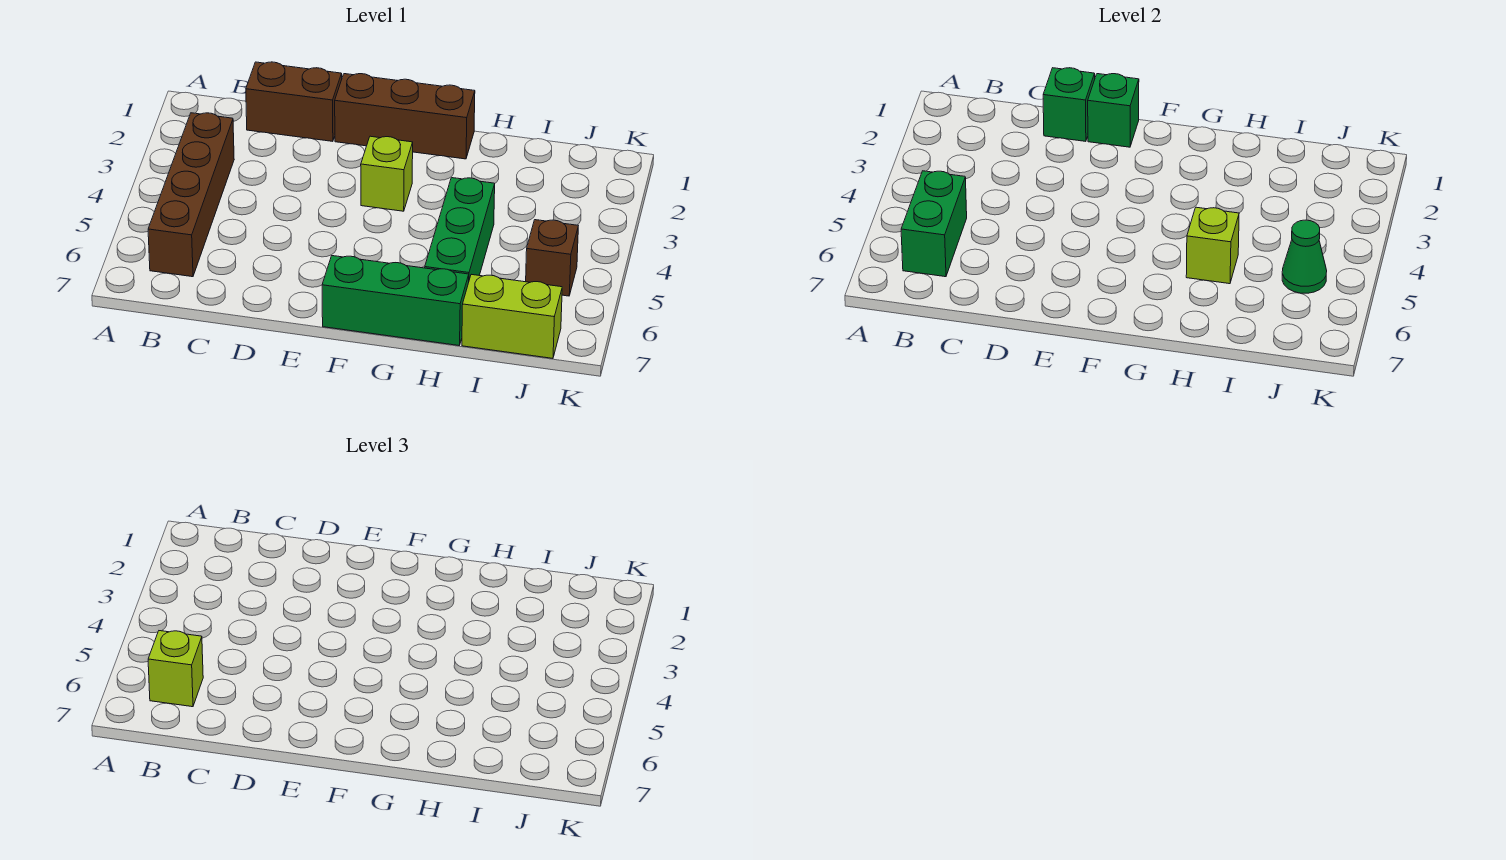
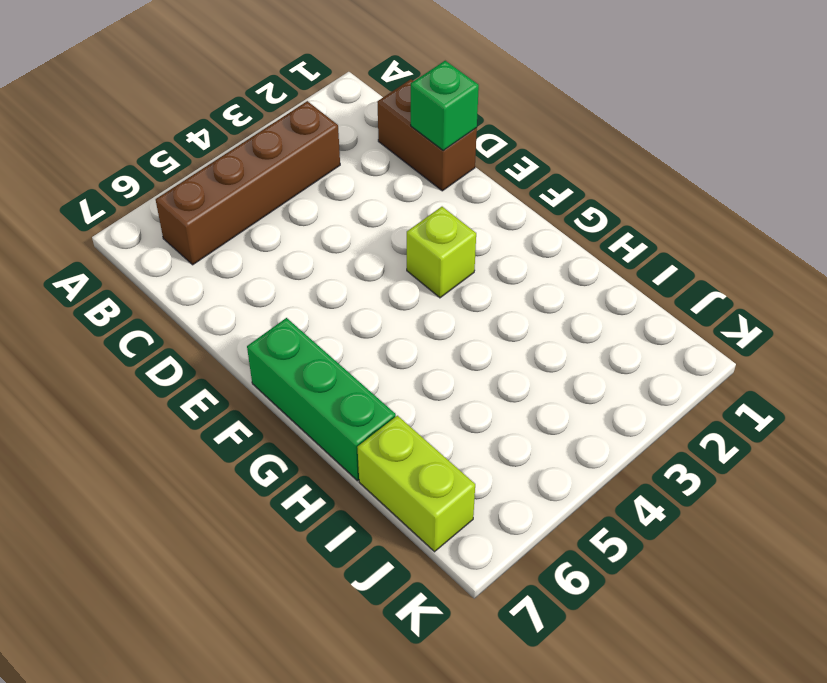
none -> brown 1x3 brick [335,74,475,159]
none -> green 1x3 brick [425,178,495,280]
none -> brown 1x1 brick [526,220,578,296]

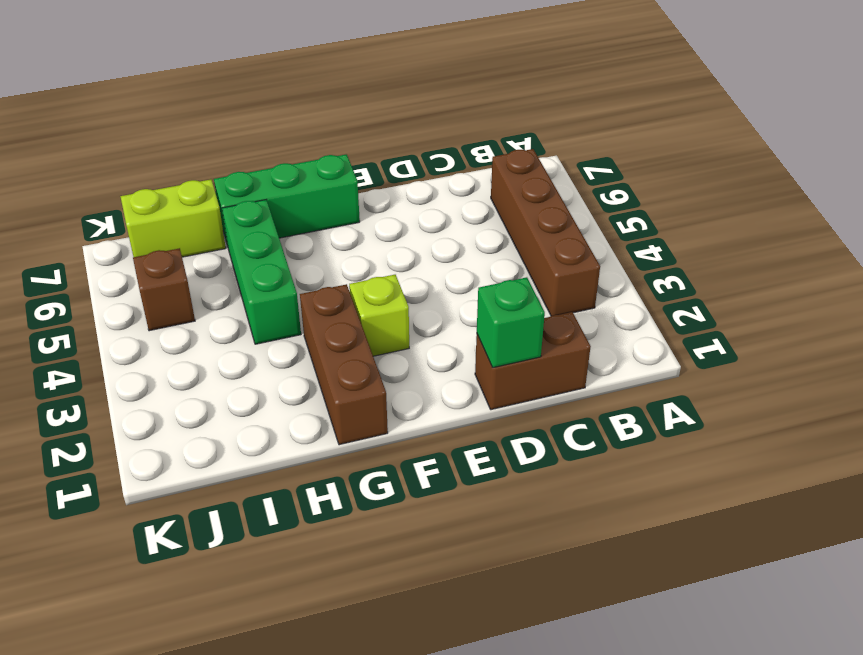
brown 1x3 brick [300,284,388,445] -> brown 1x3 brick turned to [335,74,475,159]
none -> green 1x2 brick [901,171,967,277]
none -> green 1x1 brick [1088,74,1139,147]
none -> lime 1x1 brick [1186,207,1239,284]

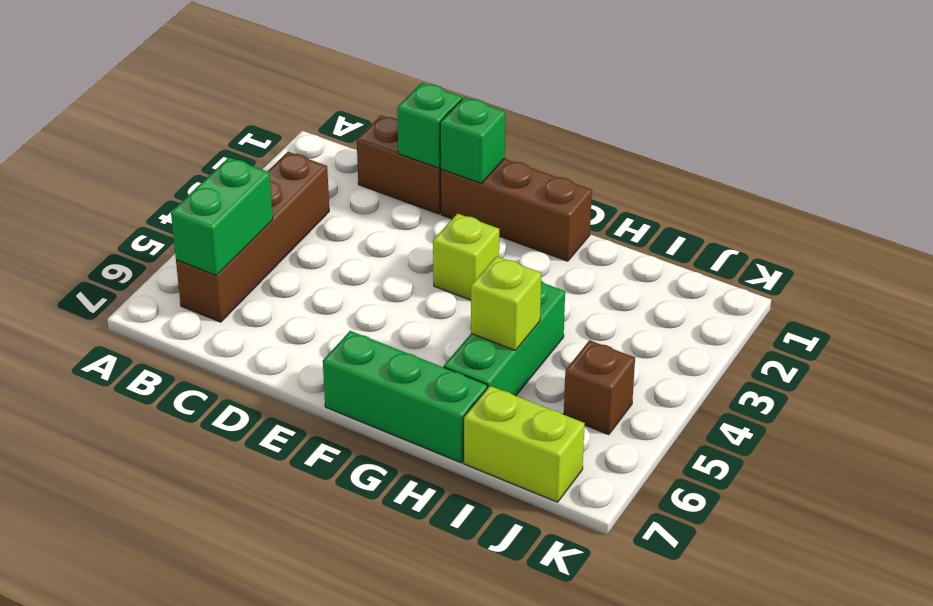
none -> green 1x1 cone [1282,220,1327,293]
none -> lime 1x1 brick [148,631,203,707]

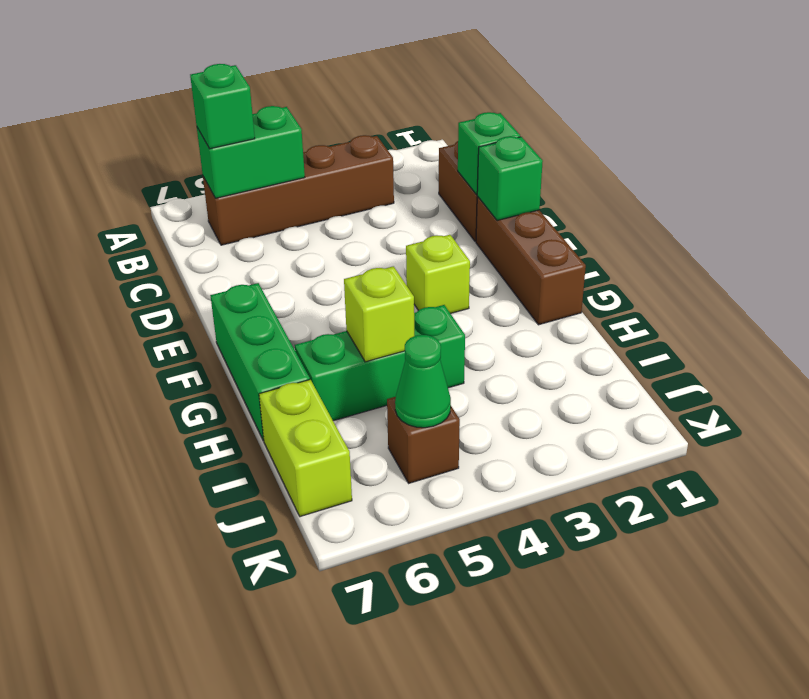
green 1x1 brick [190,64,255,149] -> lime 1x1 brick [148,631,203,707]

